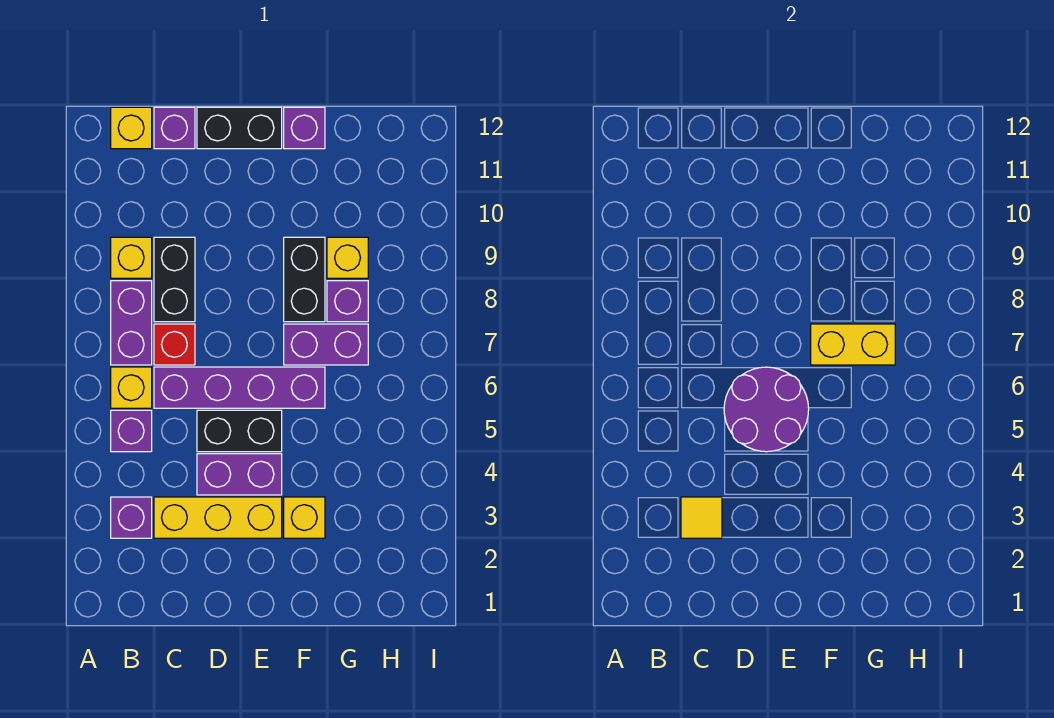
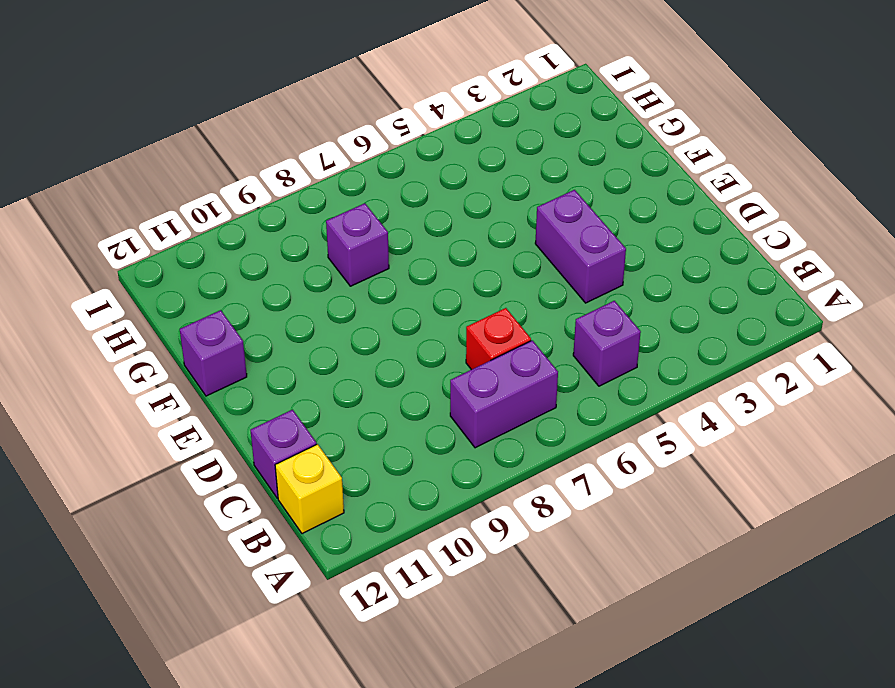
none -> purple 1x1 brick [111,497,152,538]
none -> yellow 1x1 brick [111,367,152,408]
none -> yellow 1x1 brick [111,237,152,278]

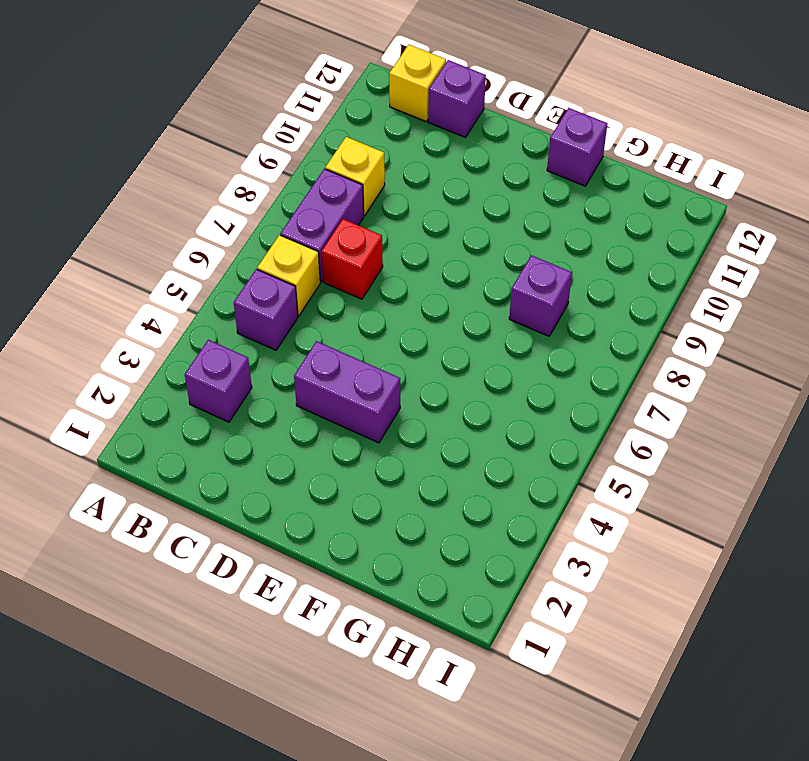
none -> yellow 1x3 brick [154,497,282,538]
none -> purple 1x4 brick [154,367,325,408]
none -> black 1x2 brick [154,237,195,322]

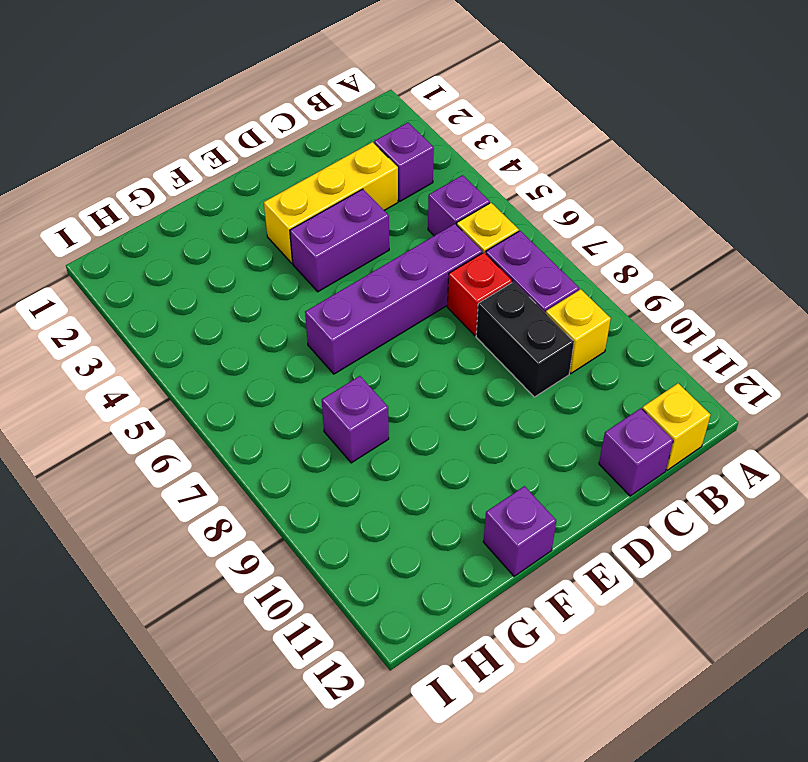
none -> black 1x2 brick [197,410,282,452]
none -> black 1x2 brick [197,107,282,149]
none -> yellow 1x1 brick [284,497,325,538]

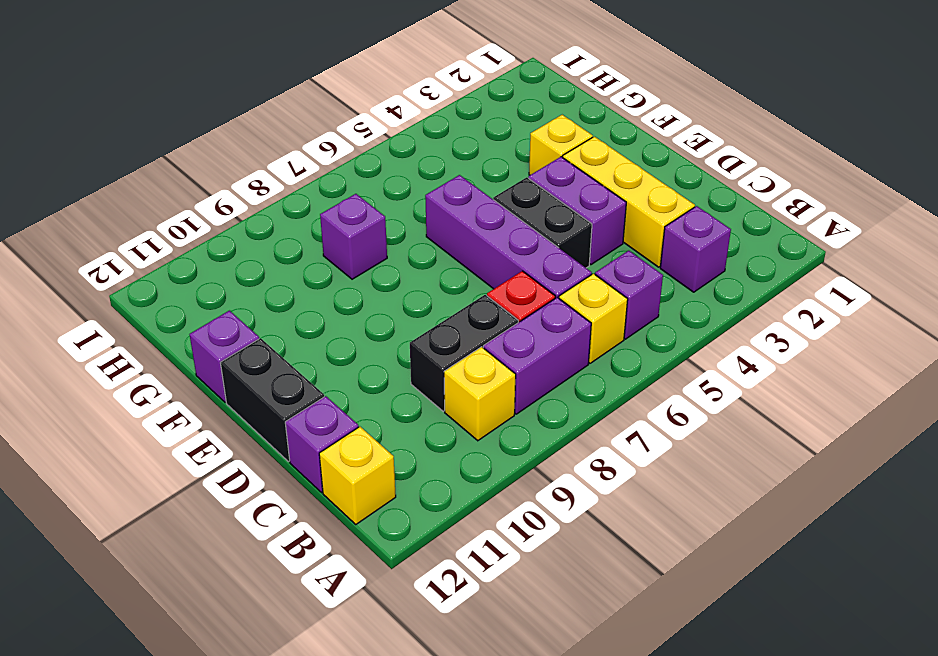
none -> purple 1x2 brick [284,324,368,365]
none -> black 1x2 brick [284,237,325,322]
none -> yellow 1x1 brick [327,237,368,278]

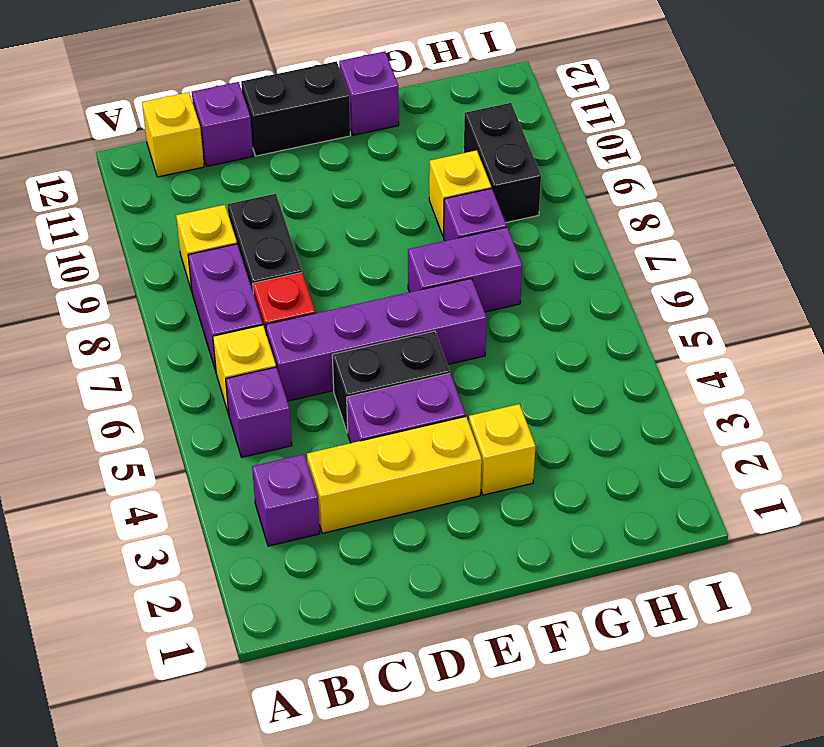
black 1x2 brick [464,103,541,223] -> black 1x2 brick moved to [284,237,325,322]
none -> yellow 1x1 tile [681,497,722,538]
none -> purple 2x2 round brick [724,367,809,452]
none -> yellow 1x2 brick [811,324,895,365]

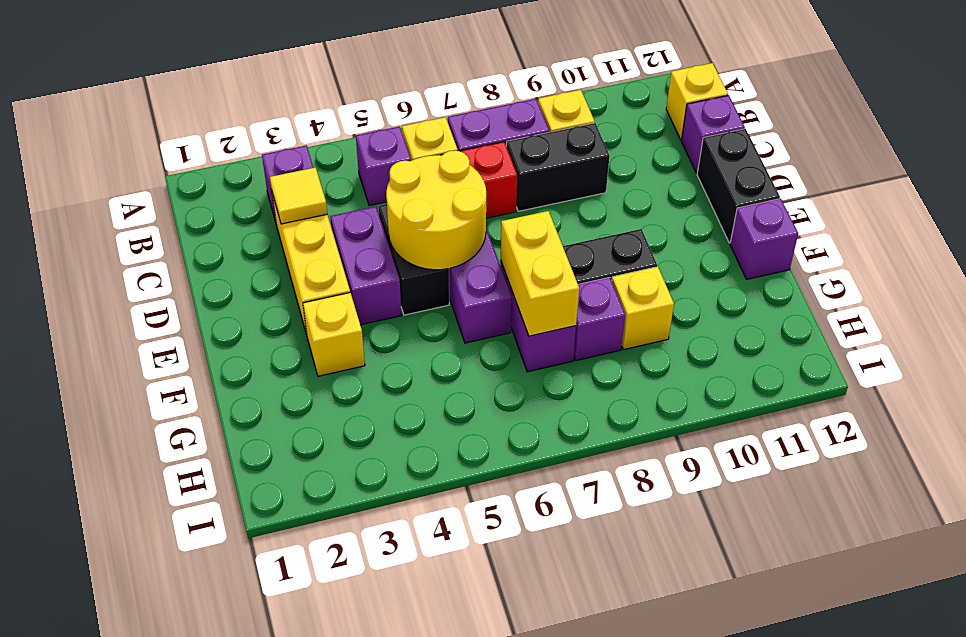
yellow 2x2 round brick [386,150,486,270] -> purple 2x2 round brick [724,367,809,452]

